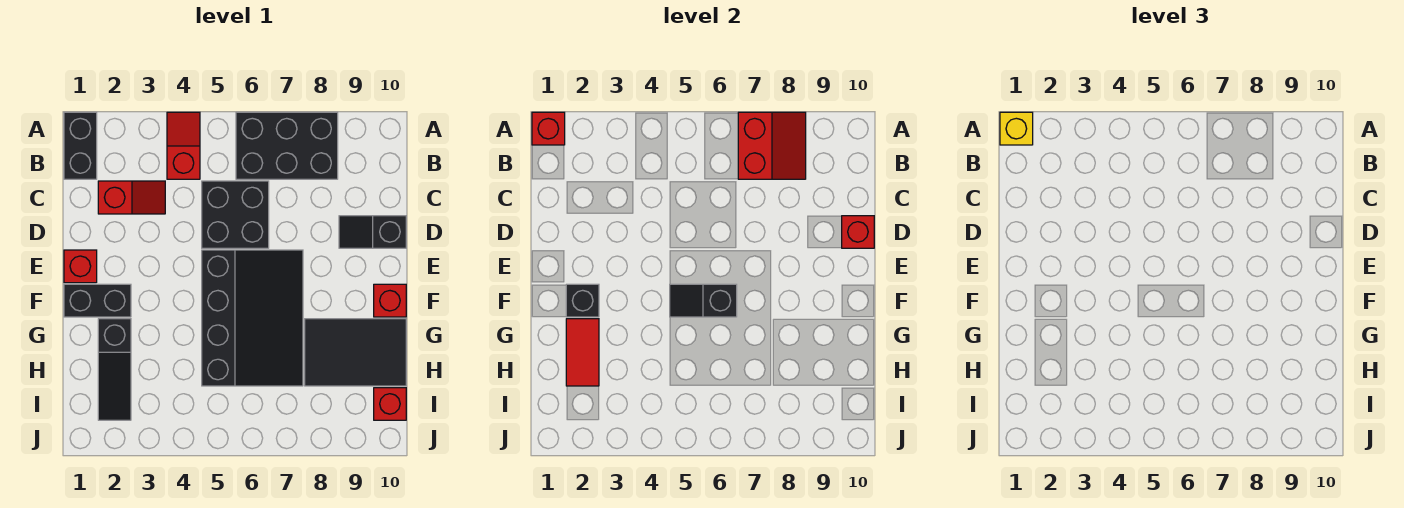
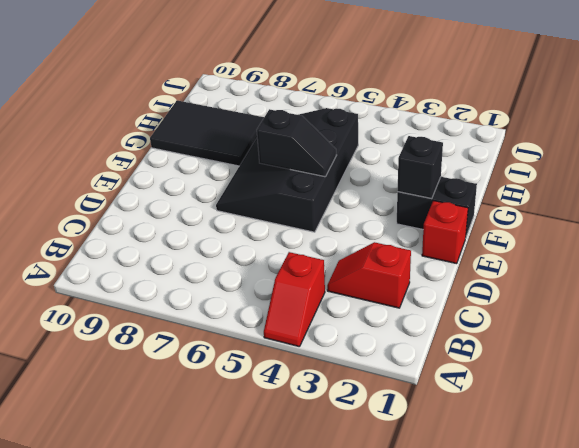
none -> black 1x2 brick [64,112,97,179]
none -> black 2x3 brick [236,112,338,179]
none -> black 2x2 brick [202,181,269,248]

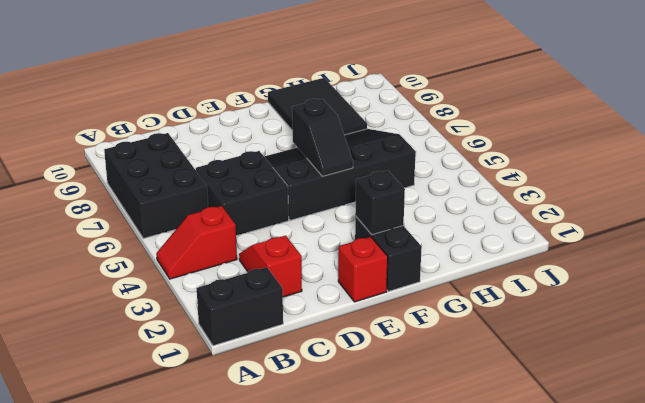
none -> black 1x2 slope [339,216,406,248]
none -> red 1x1 brick [374,284,406,317]
none -> black 1x3 slope [98,319,131,420]

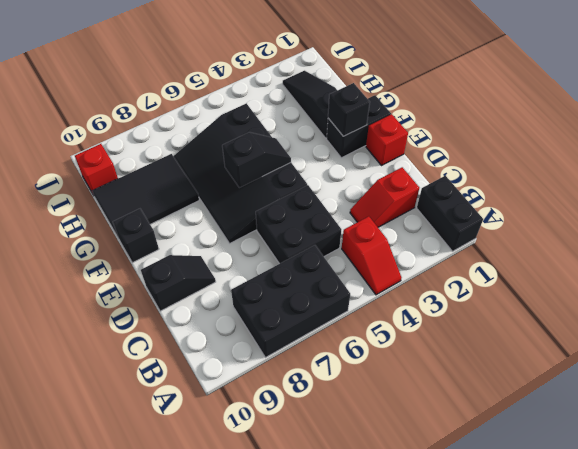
black 1x1 brick [113,209,159,263] -> red 1x1 brick [374,284,406,317]
none -> red 1x1 brick [532,112,565,145]
none -> red 2x2 slope [738,112,806,179]
none -> red 1x1 brick [842,216,874,248]

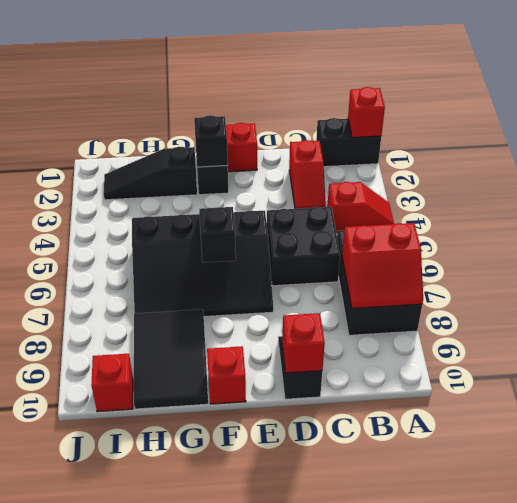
none -> red 1x2 tile [566,319,599,386]
none -> yellow 1x1 brick [1000,112,1033,145]

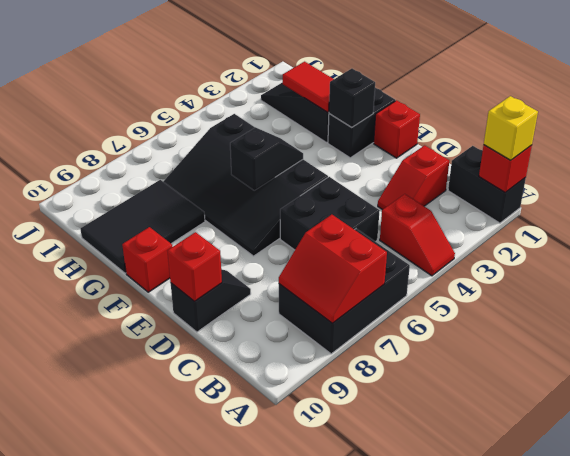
none -> red 1x1 brick [374,388,406,420]

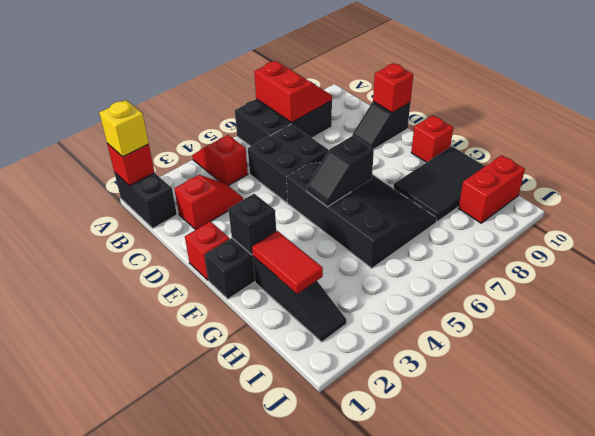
red 1x2 brick [458,155,525,223] -> red 1x1 brick [374,388,406,420]

